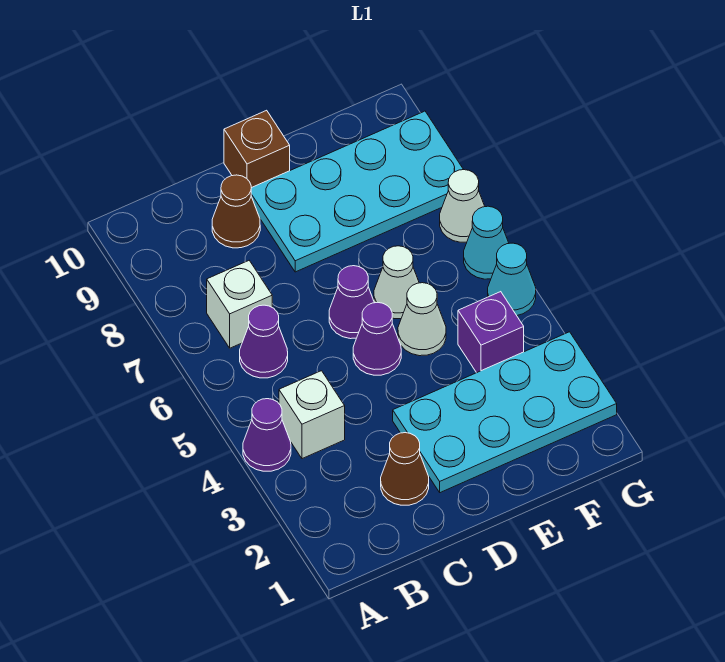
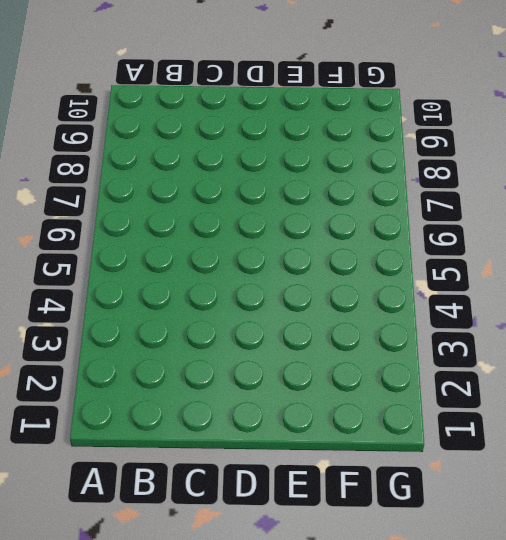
none -> purple 1x1 cone [243,399,291,471]
none -> white 1x1 brick [279,371,345,459]
none -> purple 1x1 cone [240,305,288,378]

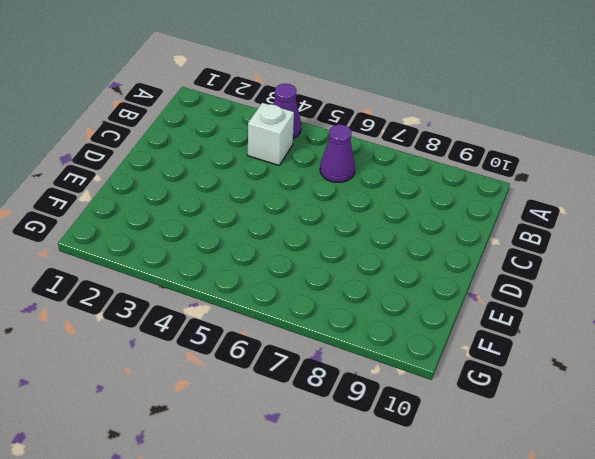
none -> white 1x1 brick [207,261,272,348]
none -> brown 1x1 cone [381,433,429,505]
none -> brown 1x1 cone [212,175,260,248]

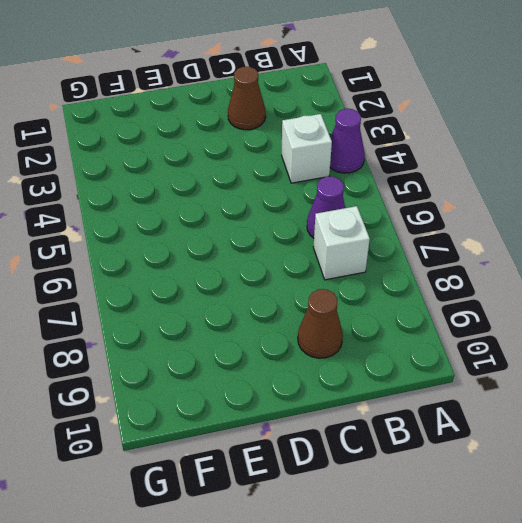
none -> cyan 2x4 plate [393,332,617,493]
none -> purple 1x1 cone [353,302,401,375]
none -> purple 1x1 cone [329,266,374,339]

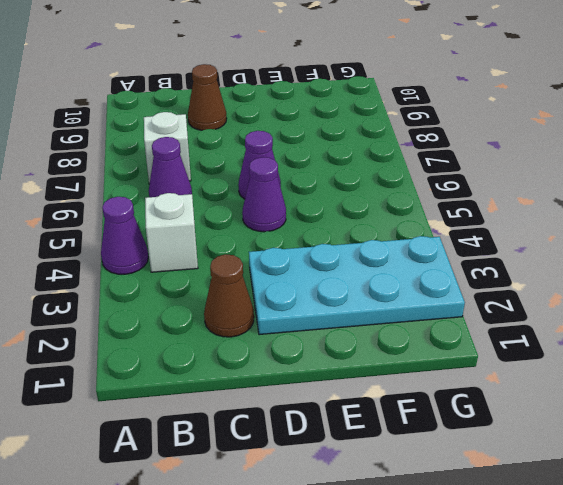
none -> cyan 2x4 plate [251,111,464,272]
none -> brown 1x1 brick [224,110,290,188]
none -> white 1x1 cone [398,283,446,356]

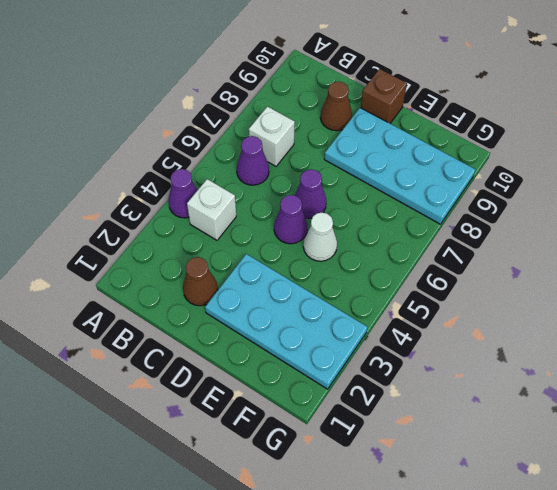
none -> white 1x1 cone [374,246,419,319]
none -> purple 1x1 brick [458,292,524,373]
none -> cyan 1x1 cone [488,243,536,315]

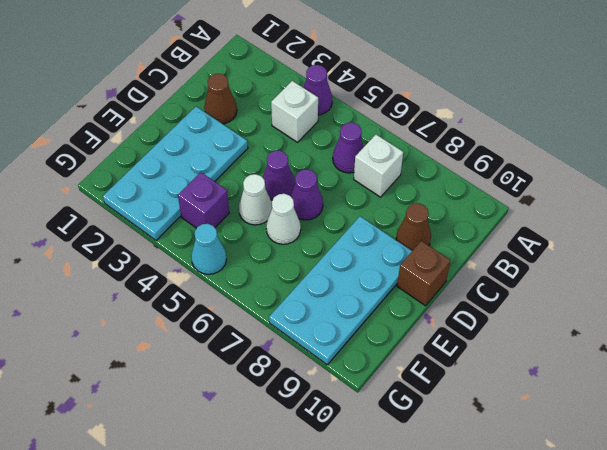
none -> cyan 1x1 cone [464,206,509,279]
none -> white 1x1 cone [440,170,485,242]

